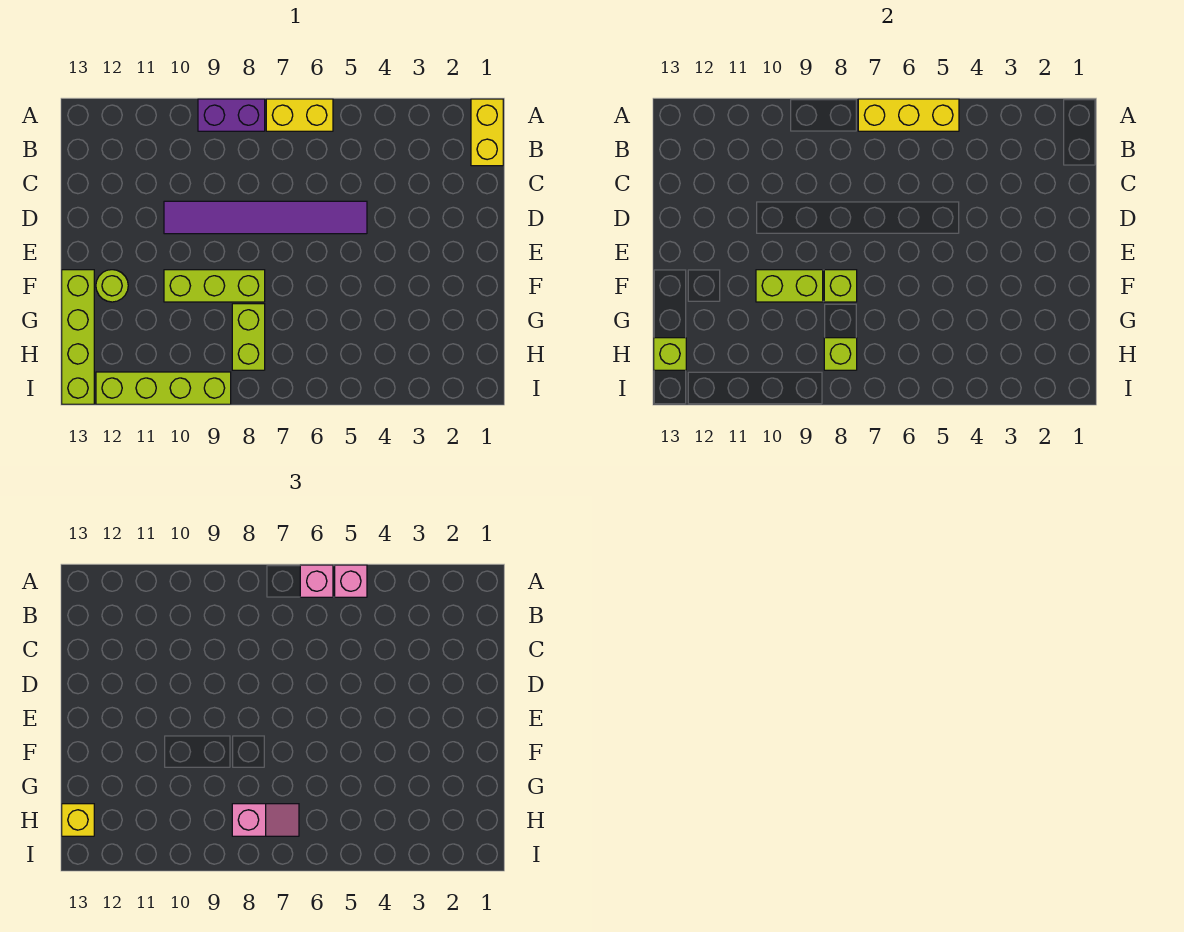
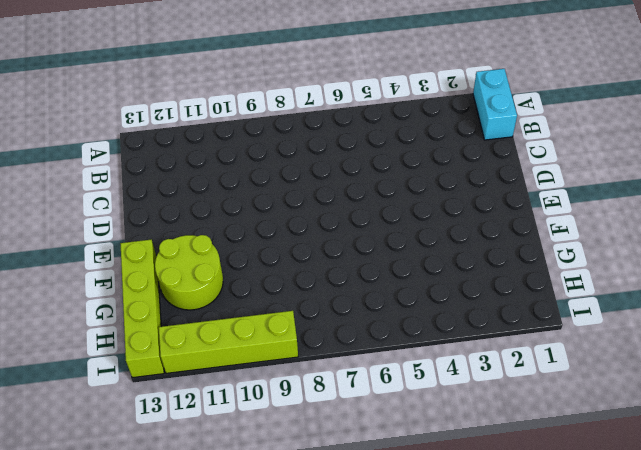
cyan 1x2 brick [473,69,517,140] -> yellow 1x2 brick [471,99,503,166]
lime 2x2 round brick [155,235,223,310] -> lime 1x1 round brick [96,270,128,302]
none -> yellow 1x2 brick [266,99,333,131]
none -> purple 1x2 brick [198,99,265,131]
none -> purple 1x6 tile [164,201,367,234]

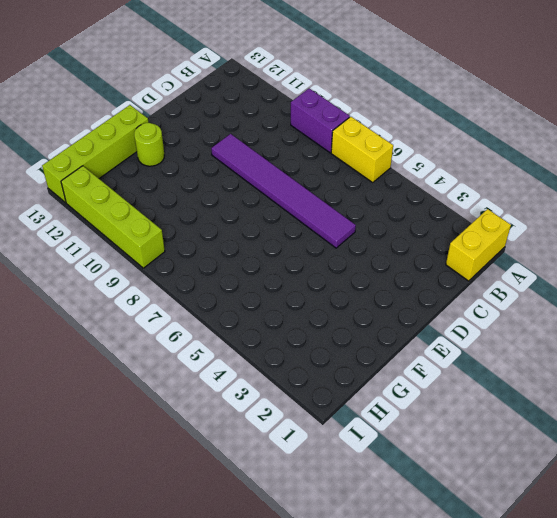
none -> lime 1x3 brick [164,270,265,302]
none -> lime 1x2 brick [232,304,265,370]
none -> yellow 1x3 brick [858,99,959,131]

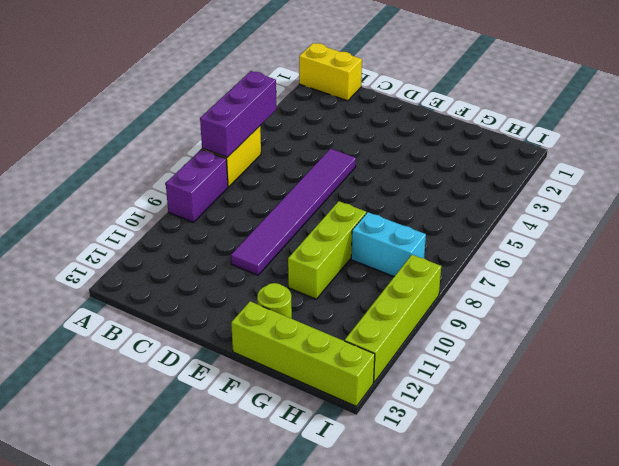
purple 1x3 brick [200,71,276,157] -> yellow 1x3 brick [858,99,959,131]
cyan 1x2 brick [351,212,426,276] -> lime 1x2 brick [232,304,265,370]
none -> lime 1x1 brick [824,270,857,302]
none -> lime 1x2 brick [756,270,823,302]
none -> lime 1x1 brick [824,338,857,370]

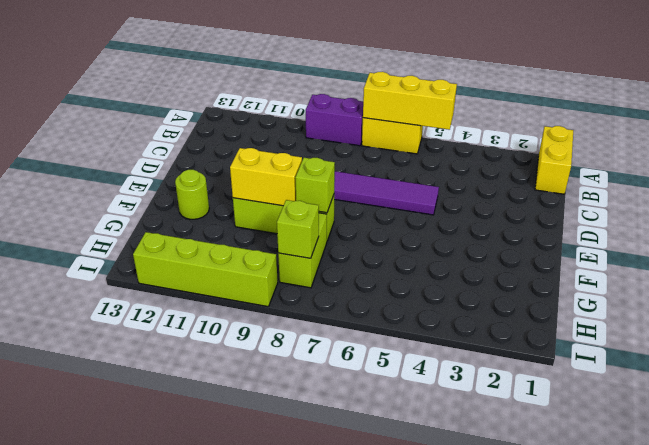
yellow 1x2 brick [230,148,302,206] -> lime 1x2 brick [756,270,823,302]
none -> lime 1x4 brick [62,270,94,404]
none -> lime 1x1 brick [654,338,686,370]
none -> pink 1x1 brick [335,565,367,597]

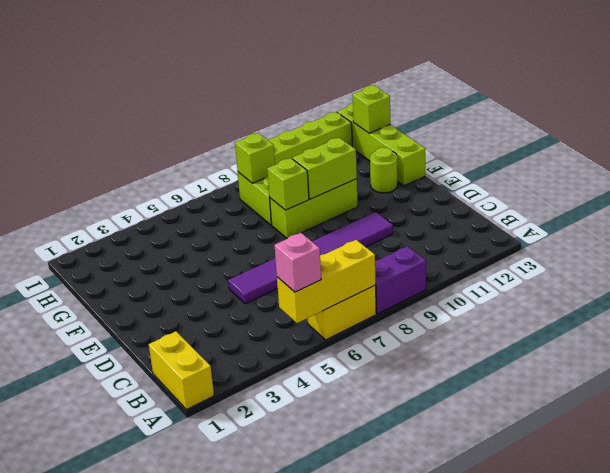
none -> pink 1x1 brick [300,565,333,597]
none -> pink 1x2 slope [232,804,299,836]
none -> yellow 1x1 brick [62,804,94,836]

